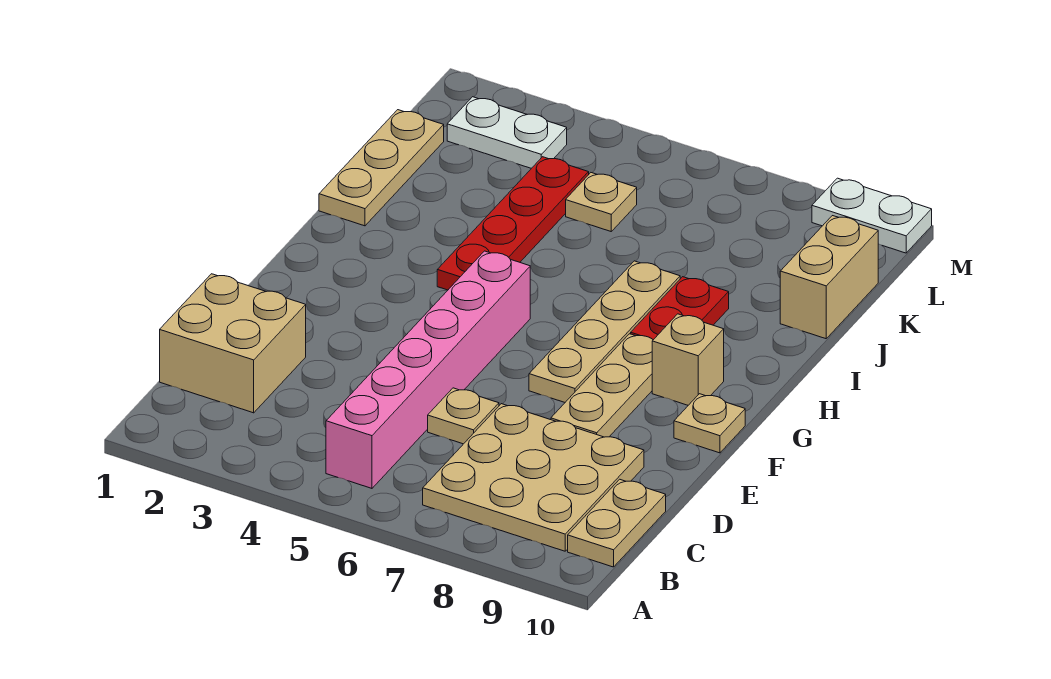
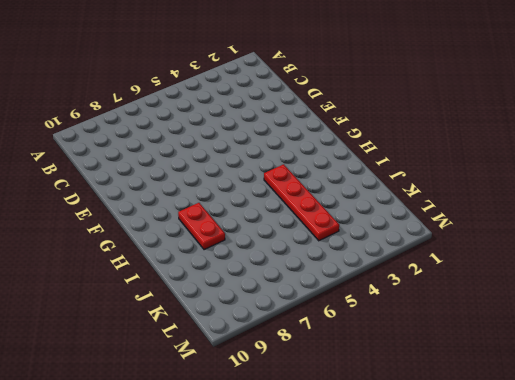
none -> pink 1x6 brick [326,251,530,488]
none -> tan 3x3 plate [423,404,644,551]
none -> tan 1x2 plate [568,479,666,567]

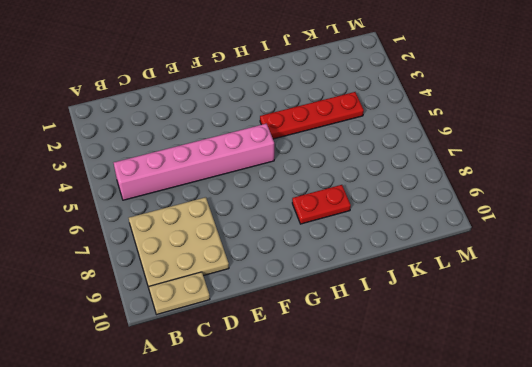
none -> tan 2x2 brick [160,274,306,413]
none -> tan 1x1 plate [428,388,499,444]
none -> tan 1x3 plate [551,334,653,437]

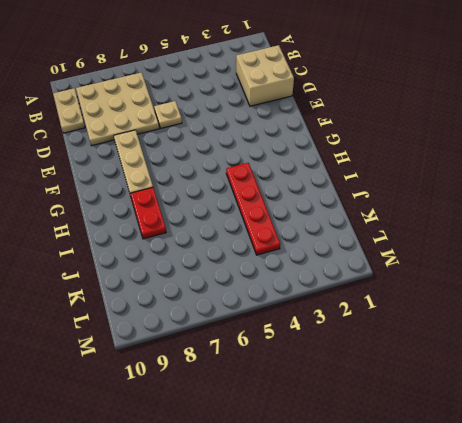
none -> pink 1x6 brick [326,251,530,488]
none -> tan 1x4 plate [529,261,680,402]
none -> tan 1x1 plate [674,394,745,453]

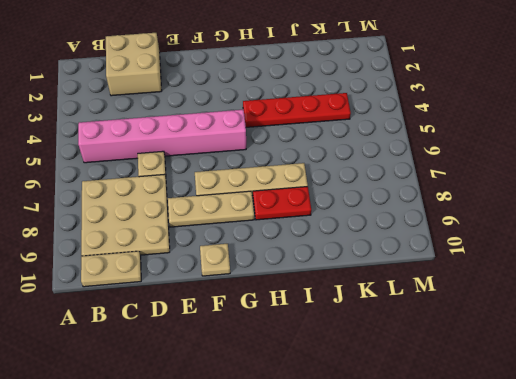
none -> tan 1x1 brick [652,314,724,405]
none -> tan 1x3 plate [319,110,444,226]
none -> tan 1x2 brick [780,216,878,339]

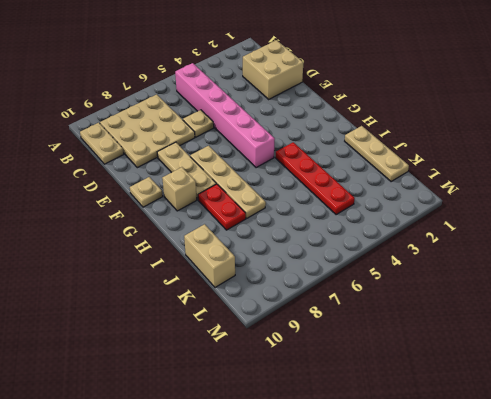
none -> tan 1x1 plate [566,173,637,231]
none -> white 1x2 plate [447,97,567,168]
none -> white 1x2 plate [812,178,932,253]

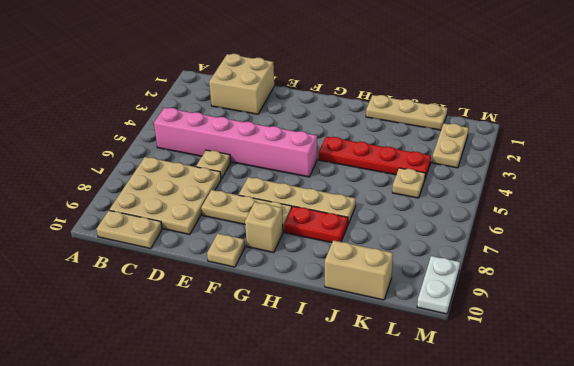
tan 1x2 plate [432,123,469,168] -> white 1x2 plate [447,97,567,168]

